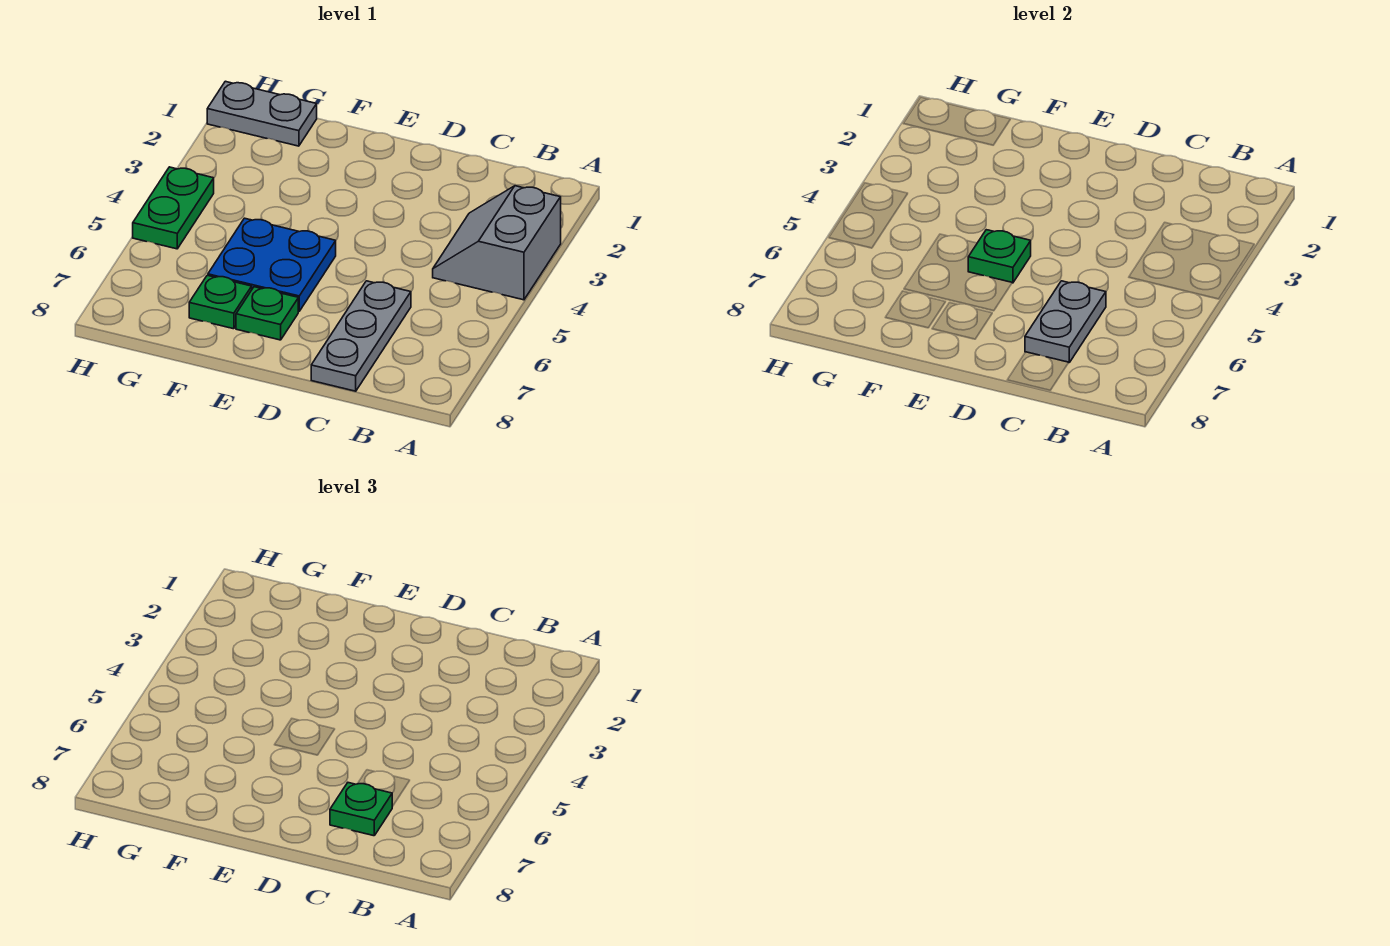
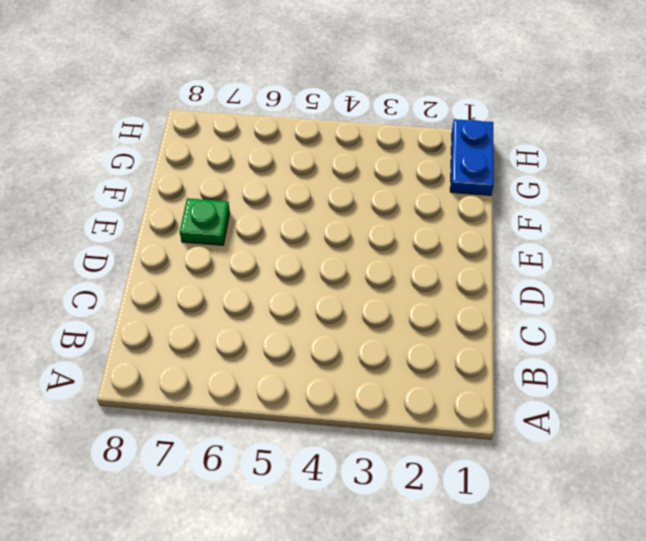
blue 1x2 plate [450,119,494,195] -> grey 1x2 plate [207,81,317,146]
none -> grey 2x2 slope [433,186,561,300]
none -> grey 1x3 plate [311,281,411,391]

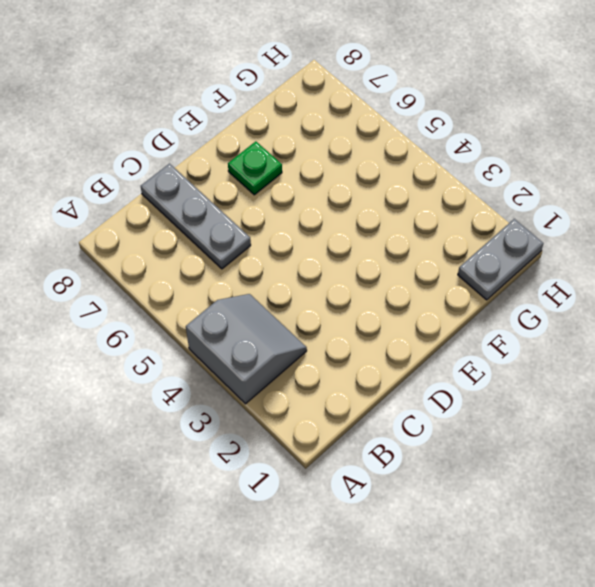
none -> blue 2x2 plate [208,218,336,311]
none -> green 1x1 plate [189,275,252,329]

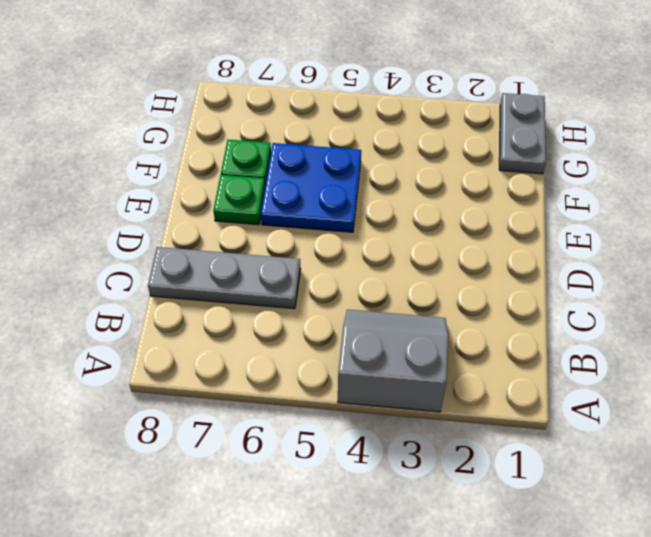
none -> green 1x2 plate [133,167,214,249]
none -> grey 1x2 plate [1025,281,1106,362]

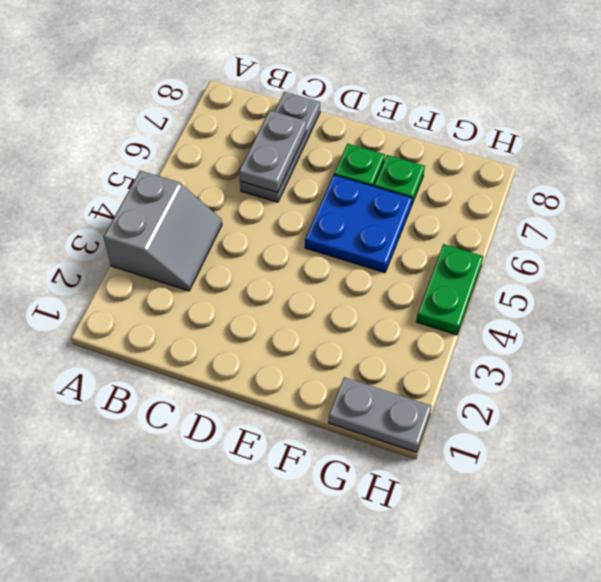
none -> green 1x1 plate [968,230,1031,283]
none -> green 1x1 plate [330,783,393,836]

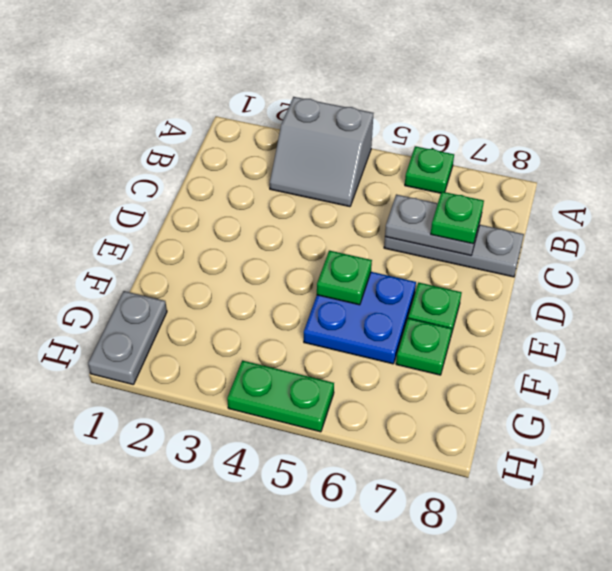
green 1x1 plate [405,146,454,193] -> none

